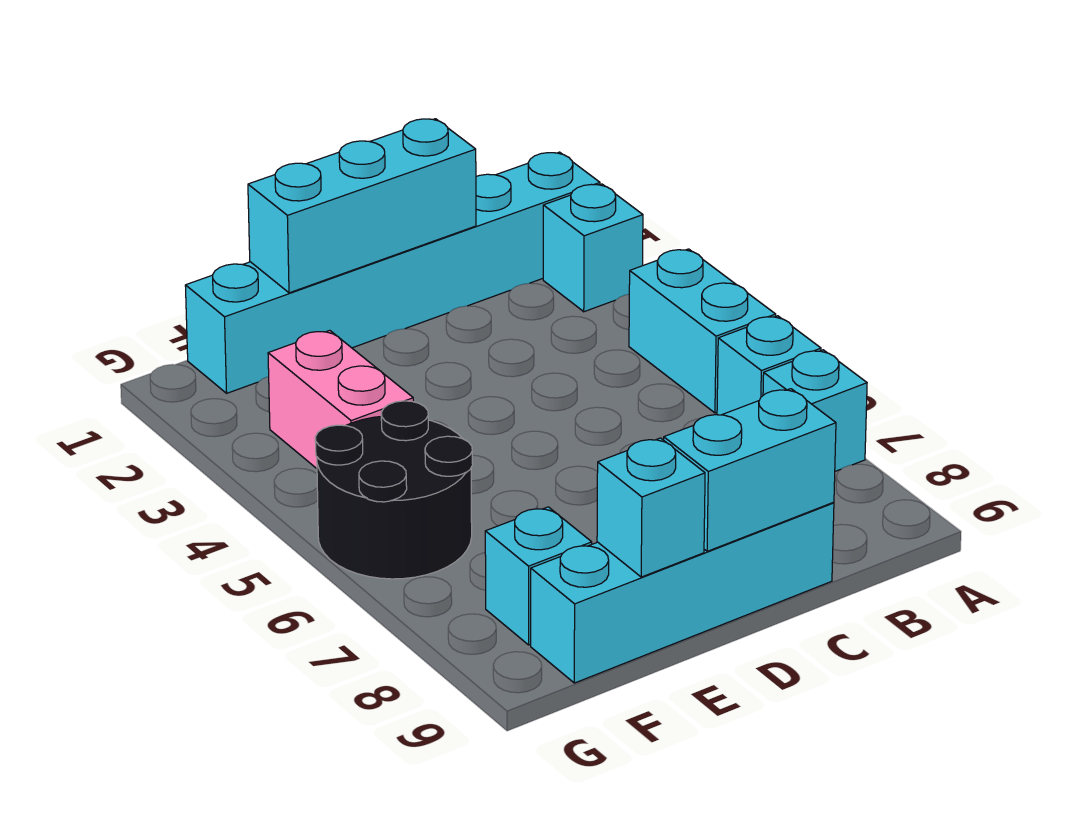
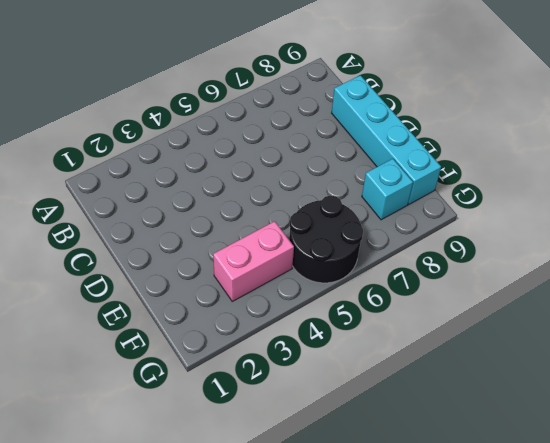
none -> cyan 1x6 brick [185,152,600,393]
none -> cyan 1x1 brick [543,184,643,312]
none -> cyan 1x2 brick [629,249,776,413]

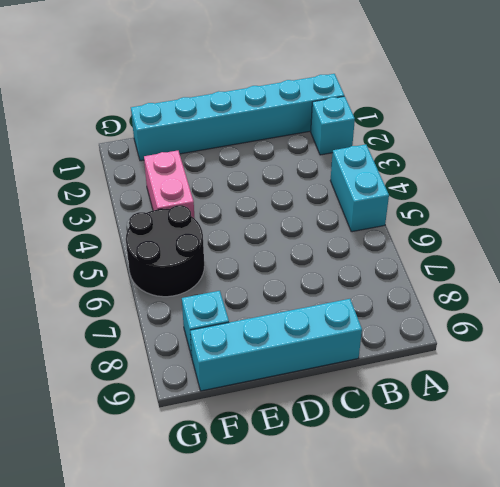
none -> cyan 1x1 brick [717,316,821,415]
none -> cyan 1x1 brick [763,350,867,471]
none -> cyan 1x3 brick [248,119,476,293]

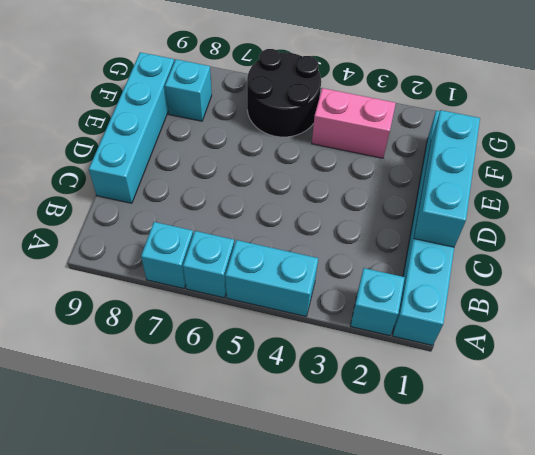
none -> cyan 1x2 brick [664,389,836,551]
none -> cyan 1x1 brick [597,438,705,577]

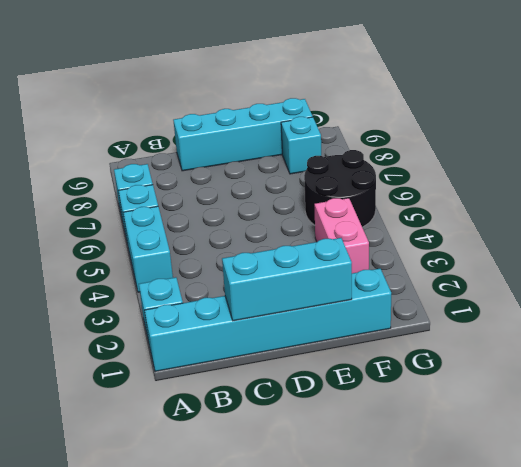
none -> cyan 1x2 brick [664,389,836,551]
none -> cyan 1x1 brick [597,438,705,577]

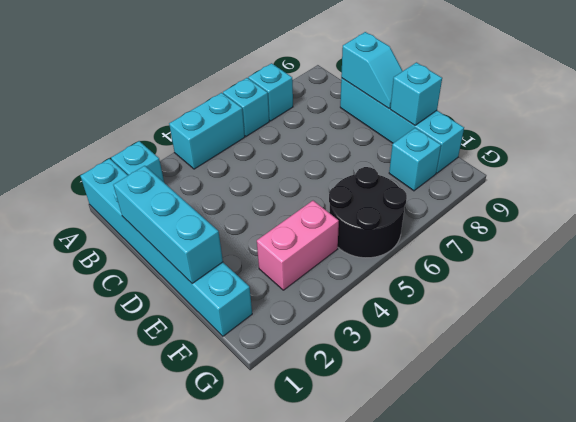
cyan 1x2 slope [341,32,402,108] -> cyan 1x2 brick [664,389,836,551]

